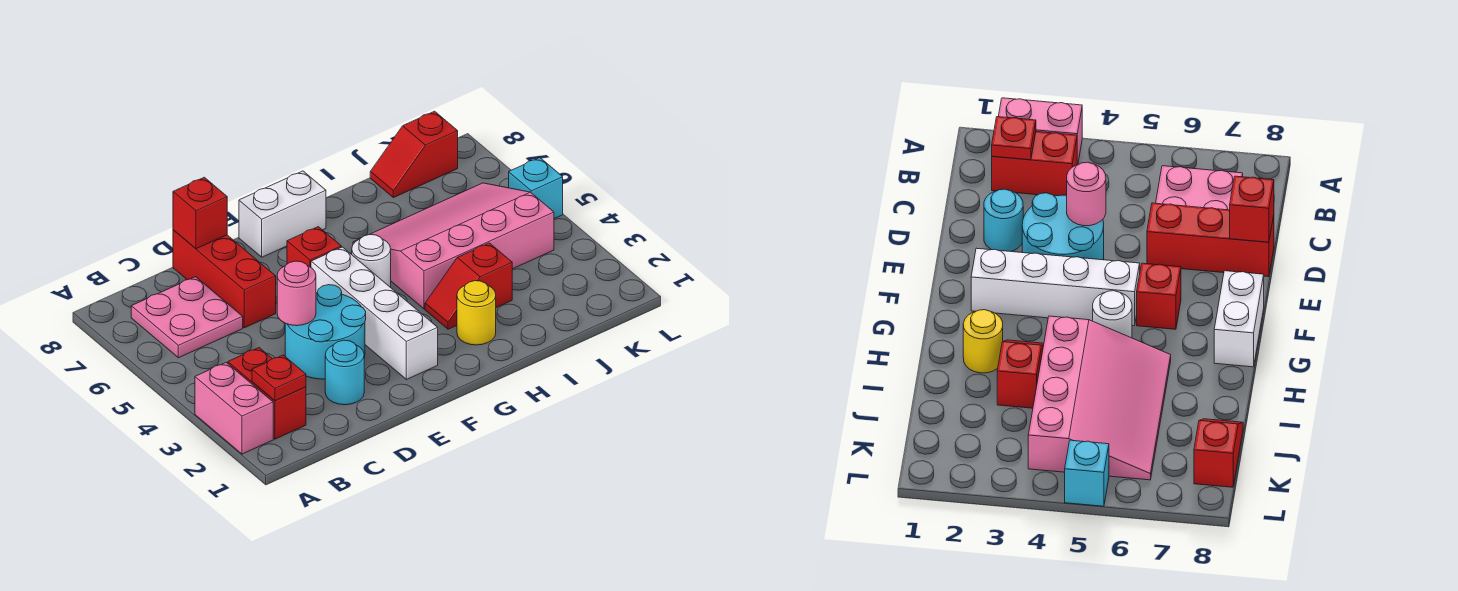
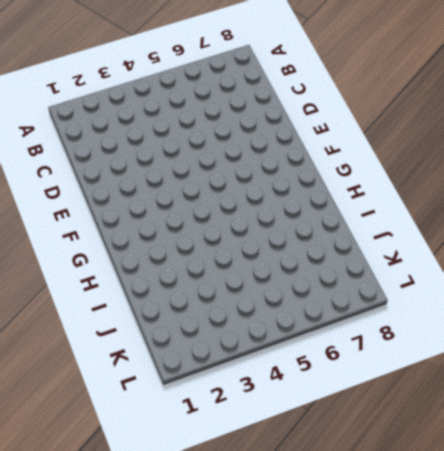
none -> pink 1x2 brick [195,363,273,454]
none -> red 1x2 brick [228,348,306,439]
none -> pink 2x2 plate [131,277,243,358]

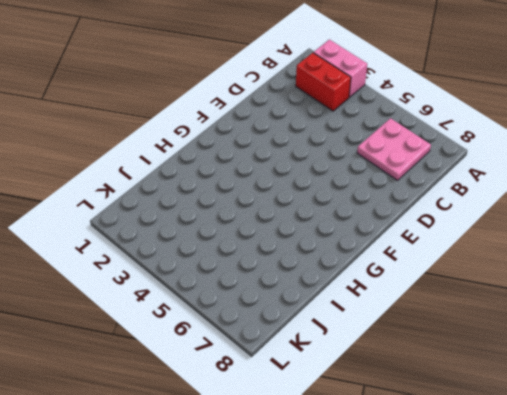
none -> cyan 1x1 round brick [325,340,364,405]
none -> cyan 2x2 round brick [285,285,366,379]
none -> red 1x3 brick [173,230,276,328]

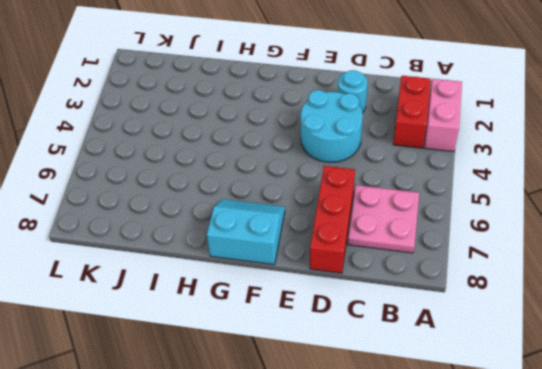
cyan 2x2 slope [207,199,285,265] -> white 1x2 brick [239,171,326,257]
none -> white 1x4 brick [311,247,438,379]
none -> red 1x1 brick [287,227,341,267]
none -> white 1x1 round brick [352,234,391,287]

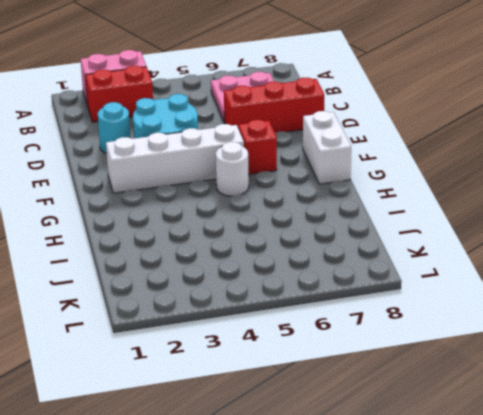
none -> yellow 1x1 round brick [457,281,496,345]
none -> red 1x2 slope [425,243,512,329]
none -> pink 3x4 slope [353,183,554,309]

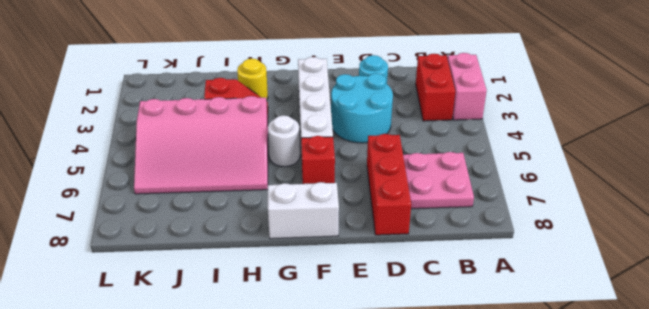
none -> red 1x2 slope [370,111,458,198]
none -> cyan 1x1 brick [509,158,563,219]
none -> red 1x1 plate [252,355,306,401]

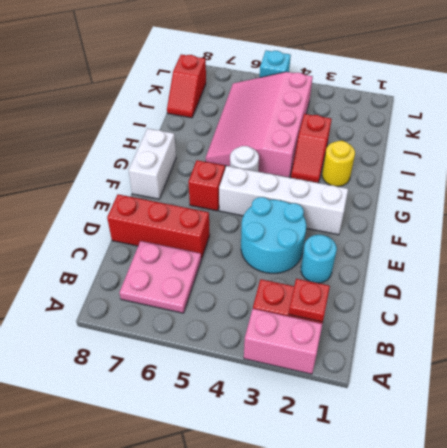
none -> pink 1x1 round brick [277,261,316,326]
none -> red 1x1 brick [173,177,227,249]

